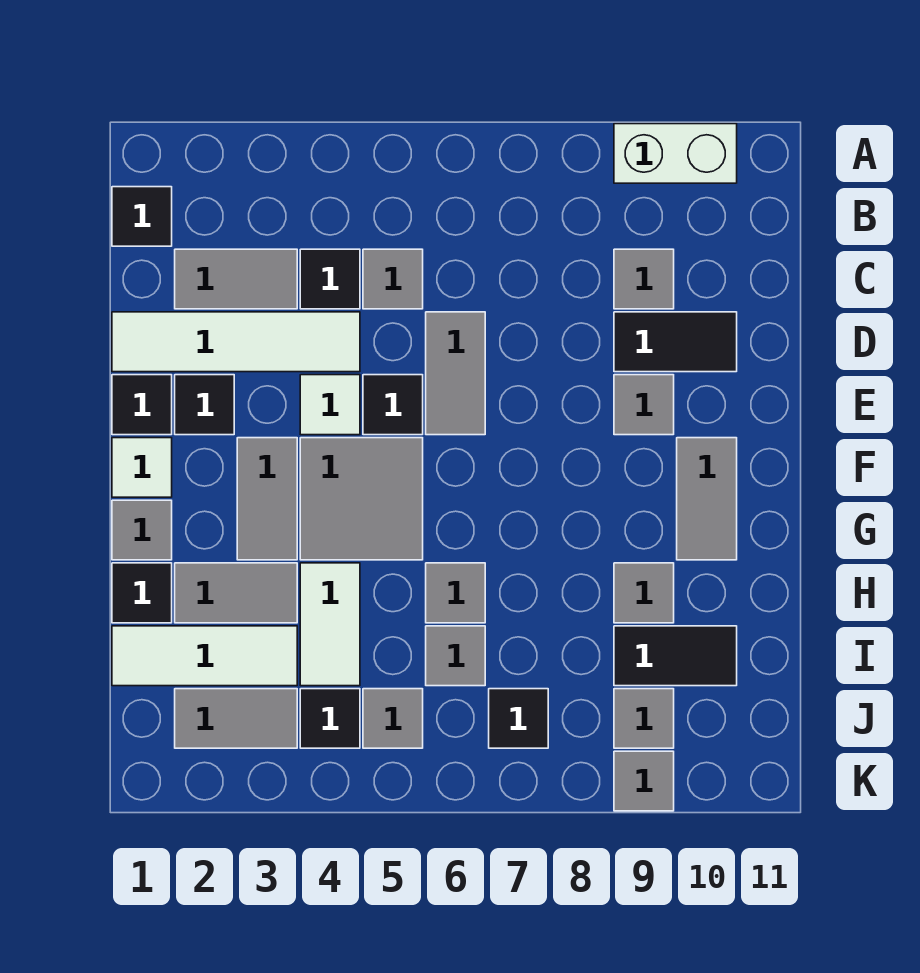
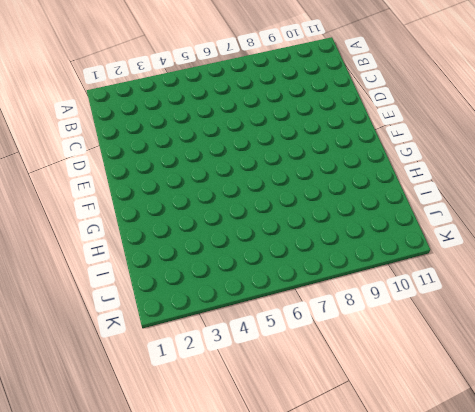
none -> white 1x2 brick [614,124,737,183]
none -> black 1x1 tile [112,187,172,246]
none -> grey 1x2 tile [175,249,297,309]
none -> black 1x1 tile [300,249,360,309]

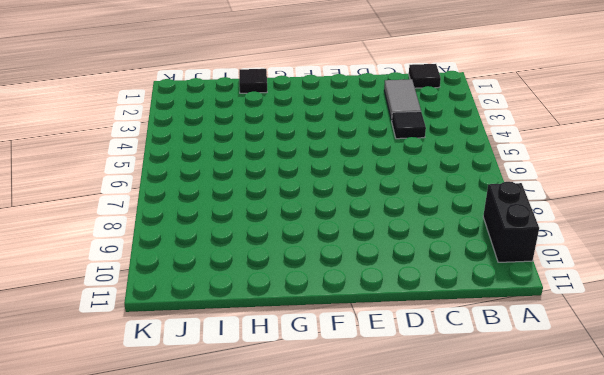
black 1x2 brick [483,182,539,262] -> white 1x2 brick [614,124,737,183]
none -> grey 1x1 tile [363,249,423,309]
none -> grey 1x1 tile [614,249,674,309]
none -> white 1x4 tile [112,312,360,372]
none -> grey 1x2 tile [426,312,485,435]

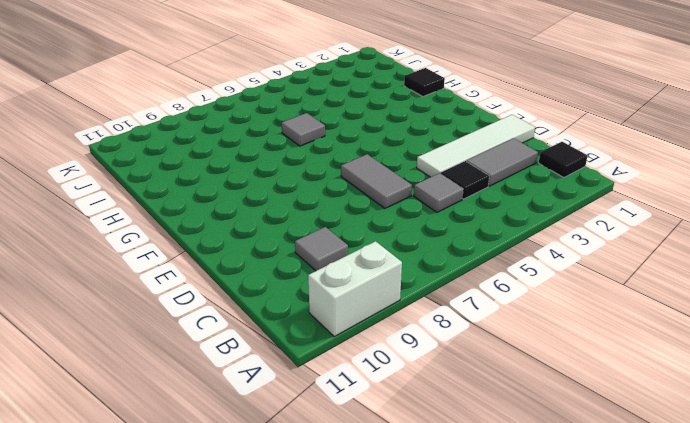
none -> black 1x2 tile [614,312,737,372]
none -> black 1x1 tile [112,375,172,435]
none -> black 1x1 tile [175,375,234,435]
none -> white 1x1 tile [300,375,360,435]

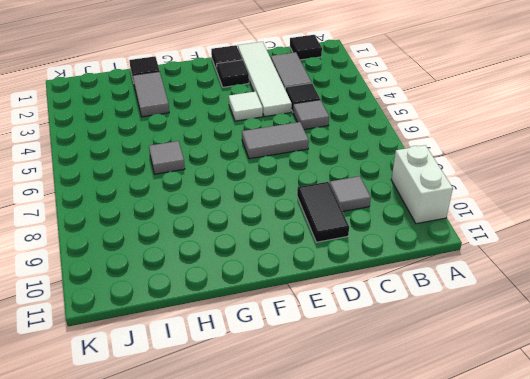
none -> black 1x1 tile [363,375,423,435]
none -> grey 1x1 tile [614,375,674,435]
none -> white 1x1 tile [112,438,172,497]
none -> grey 1x2 tile [237,438,297,560]

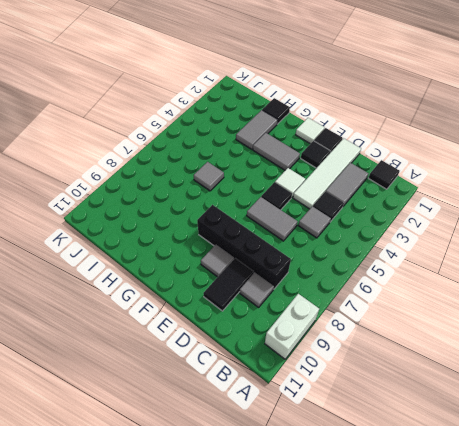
black 1x4 brick [197,205,291,289] -> none
none -> grey 2x2 tile [300,438,423,560]
none -> grey 1x2 tile [677,438,737,560]
none -> grey 1x1 tile [112,500,172,560]
none -> white 1x2 tile [300,563,360,686]

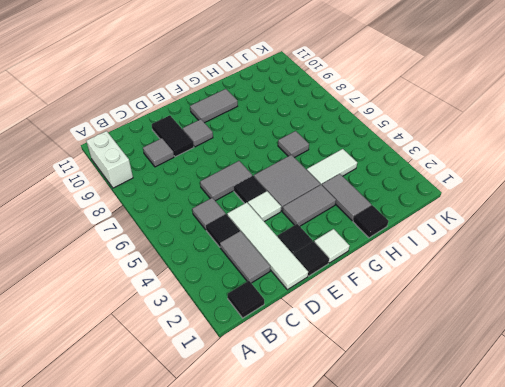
none -> grey 1x1 tile [112,500,172,560]
none -> grey 1x1 tile [614,563,674,623]
none -> white 1x3 tile [112,626,297,686]
none -> grey 1x1 tile [426,626,485,686]

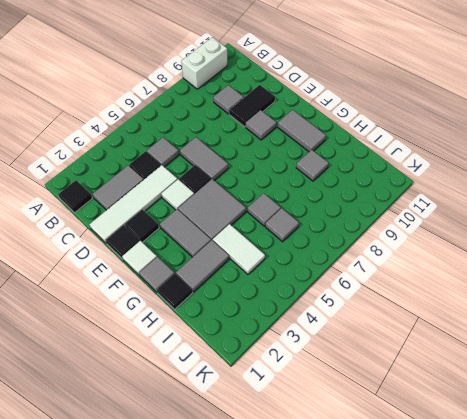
none -> white 1x3 tile [112,626,297,686]
none -> black 1x2 tile [614,626,737,686]
none -> grey 1x2 tile [175,689,297,748]
none -> black 1x1 tile [300,689,360,748]

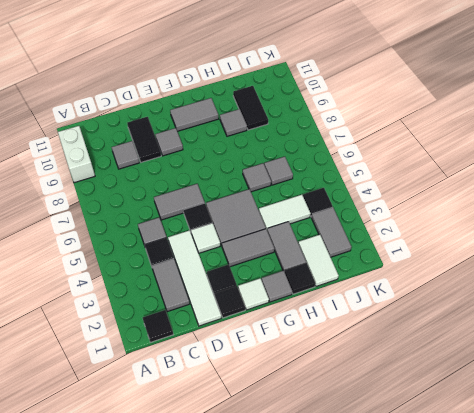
white 1x2 tile [298,235,339,286] -> white 1x3 tile [112,626,297,686]
none -> grey 1x1 tile [363,689,423,748]
none -> black 1x1 tile [489,689,548,748]
none -> grey 1x1 tile [614,689,674,748]
none -> grey 1x1 tile [614,751,674,811]

